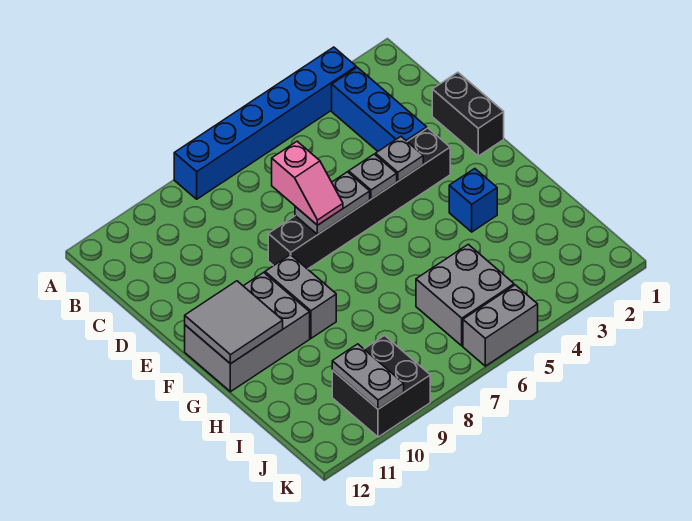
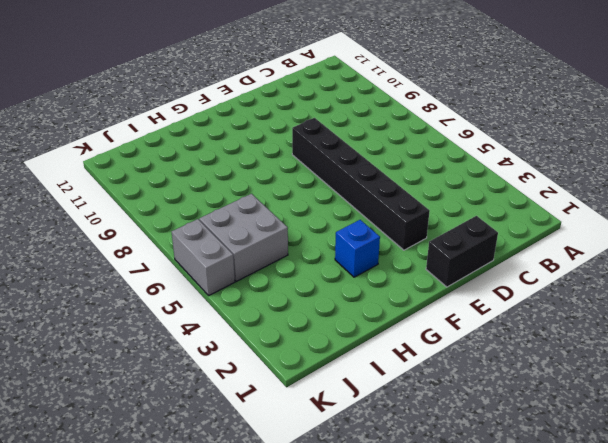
none -> blue 1x6 brick [174,47,356,199]
none -> blue 1x3 brick [332,67,427,151]
none -> grey 1x2 brick [265,255,336,338]

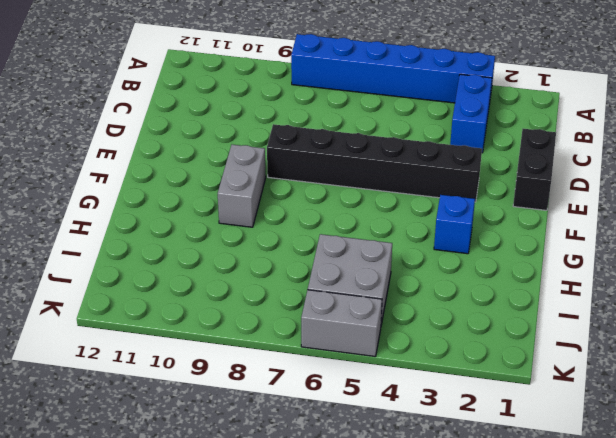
blue 1x2 brick [450,74,492,153] -> blue 1x3 brick [332,67,427,151]
none -> grey 2x3 brick [185,272,310,392]
none -> black 2x2 brick [332,336,430,437]
none -> grey 1x1 plate [376,137,423,181]

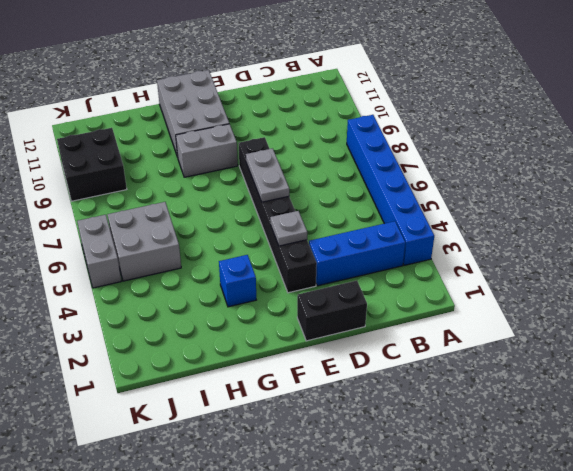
none -> grey 1x1 plate [349,154,397,199]
none -> grey 2x2 tile [185,281,283,364]
none -> grey 1x2 plate [332,344,404,409]

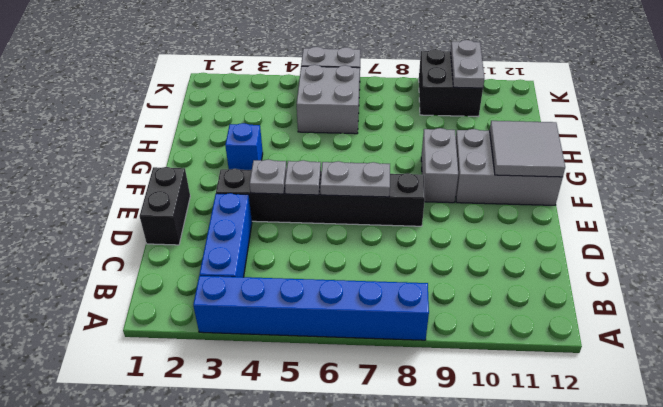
none -> pink 1x2 slope [272,141,343,225]

